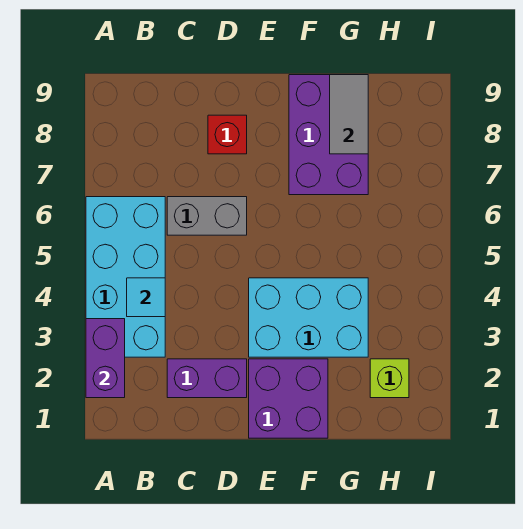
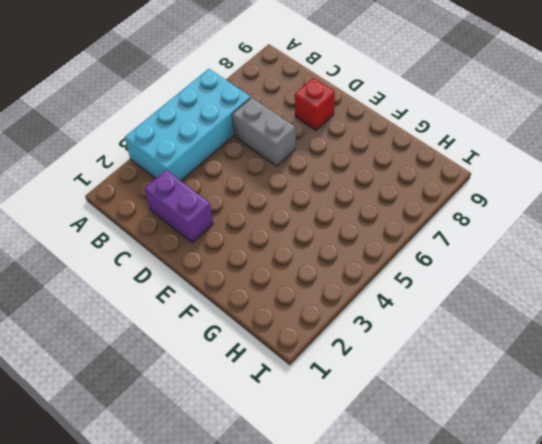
none -> purple 2x2 brick [249,359,328,438]
none -> cyan 2x3 brick [249,278,368,357]

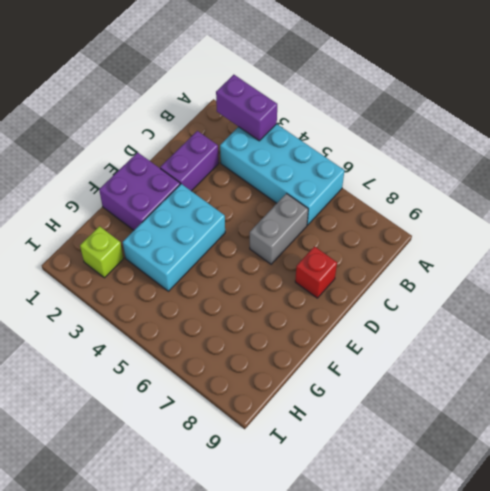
none -> purple 2x3 brick [289,75,368,195]
none -> cyan 1x1 tile [127,278,165,317]

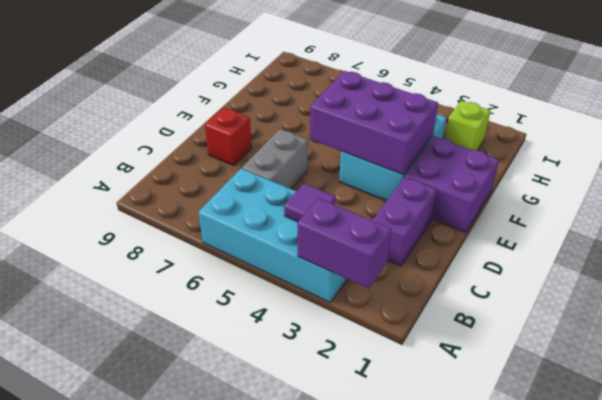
purple 1x1 tile [284,183,335,222] -> cyan 1x1 tile [127,278,165,317]
purple 2x3 brick [310,71,438,175] -> purple 2x3 brick moved to [289,75,368,195]
none -> grey 1x2 tile [330,75,368,154]

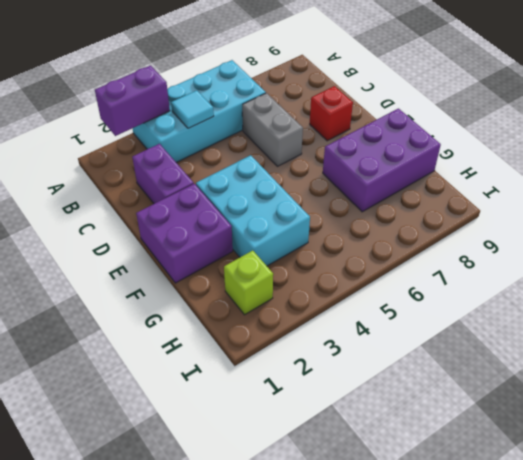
none -> grey 1x2 tile [330,75,368,154]

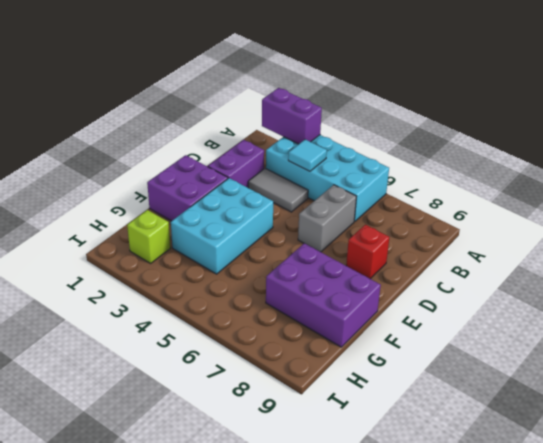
grey 1x2 tile [248,168,308,212] -> grey 1x2 tile moved to [330,75,368,154]

